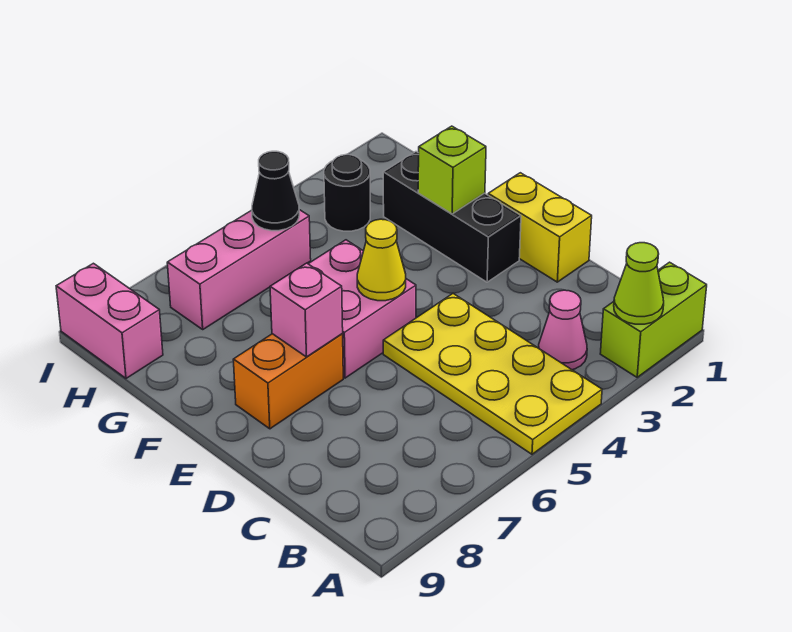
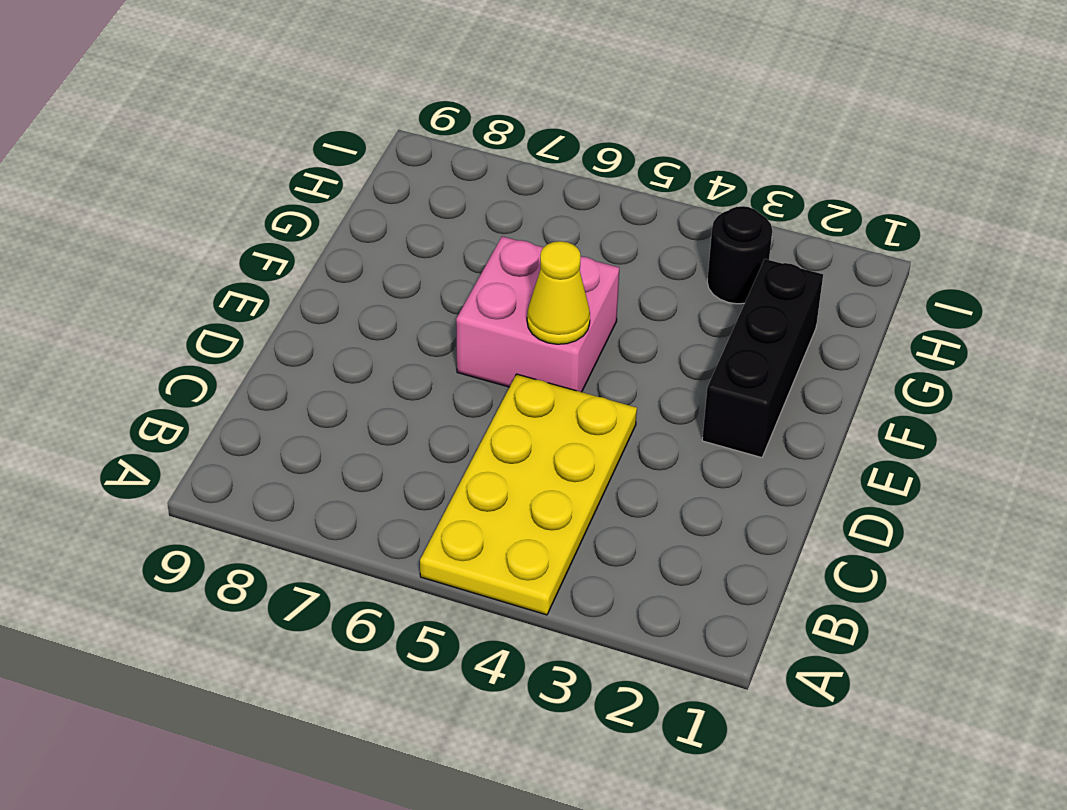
none -> lime 1x2 brick [600,262,707,377]
none -> pink 1x1 cone [539,290,587,370]
none -> yellow 1x2 brick [488,173,592,282]

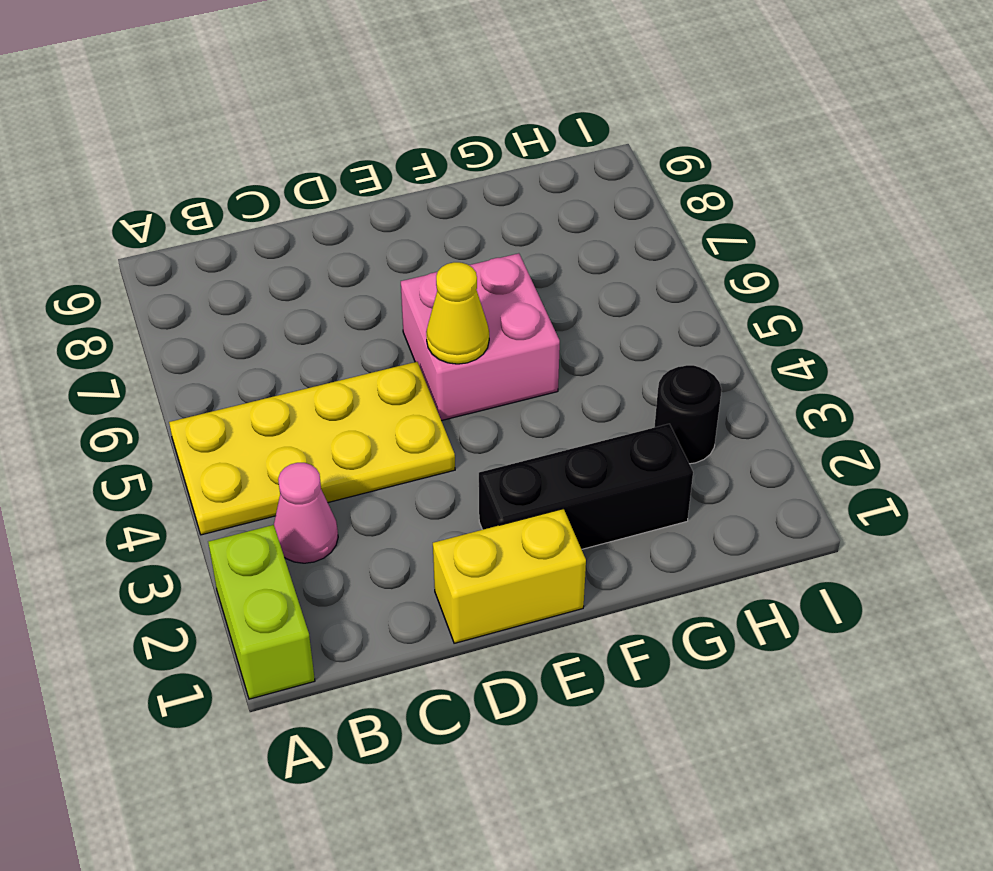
none -> orange 1x2 brick [233,334,343,429]
none -> pink 1x3 brick [167,210,311,329]
none -> pink 1x2 brick [56,263,163,378]

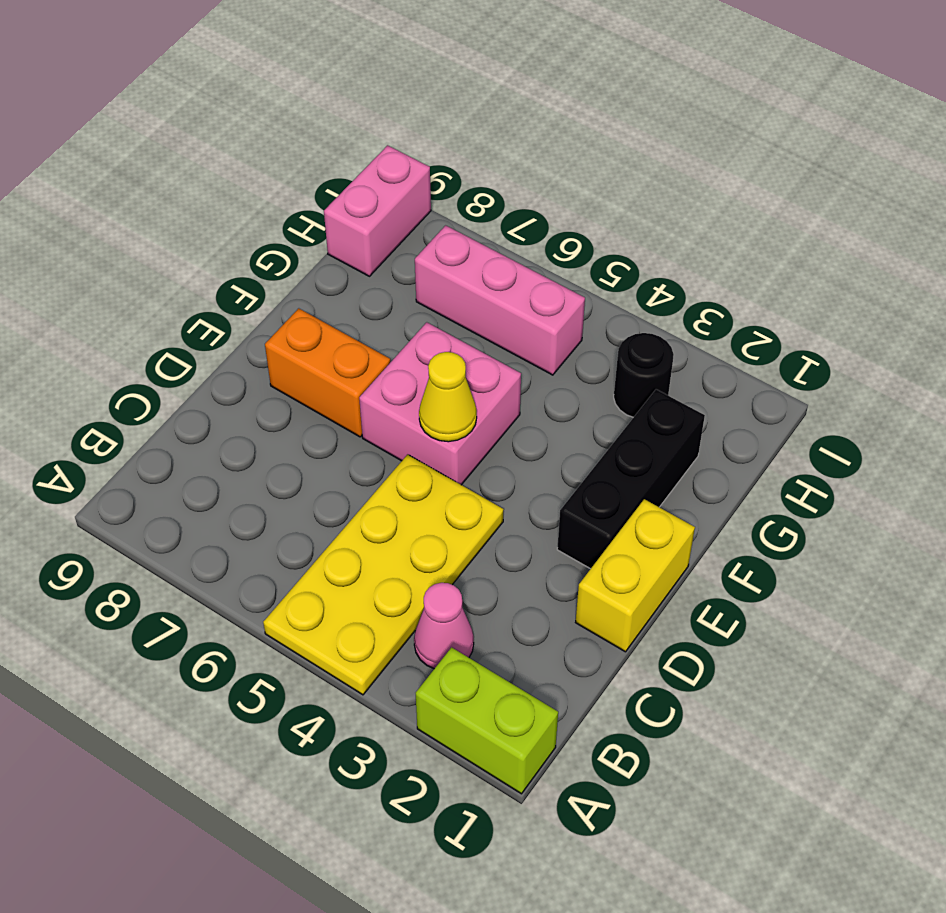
none -> lime 1x1 cone [614,243,664,324]
none -> pink 1x1 brick [270,263,343,357]
none -> lime 1x1 brick [418,126,486,214]

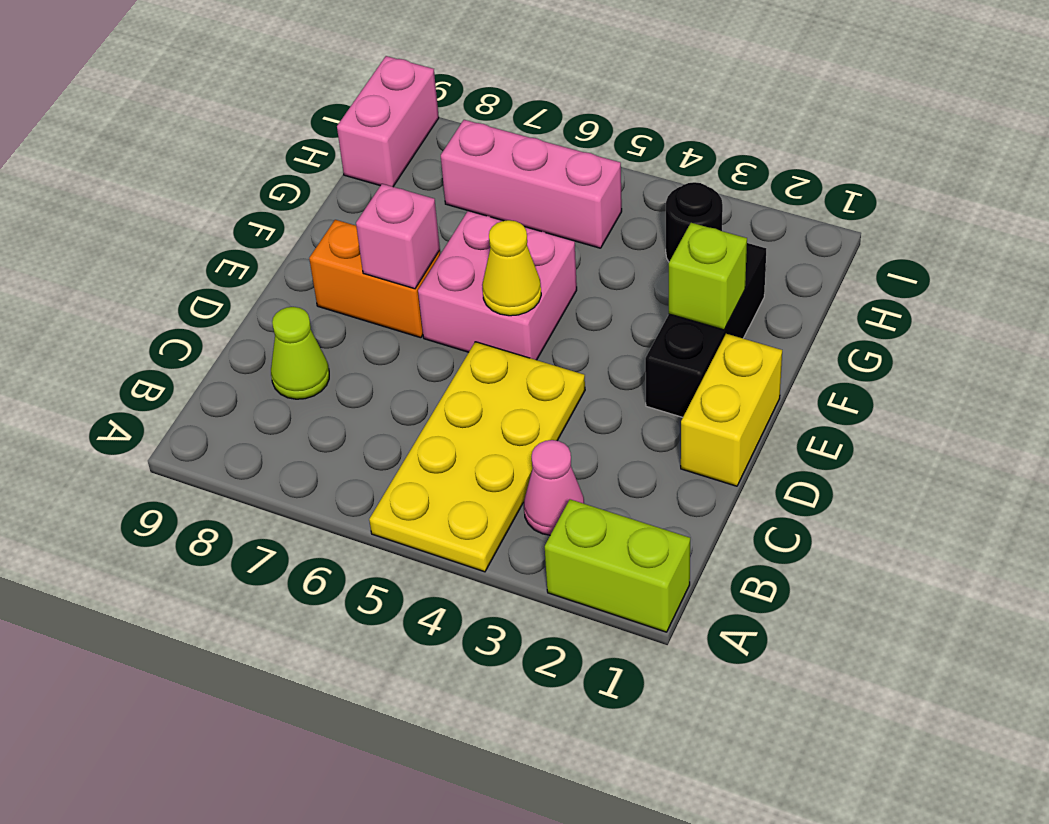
lime 1x1 cone [271,307,329,399] -> lime 1x1 cone moved to [614,243,664,324]
none -> black 1x1 cone [252,151,299,231]

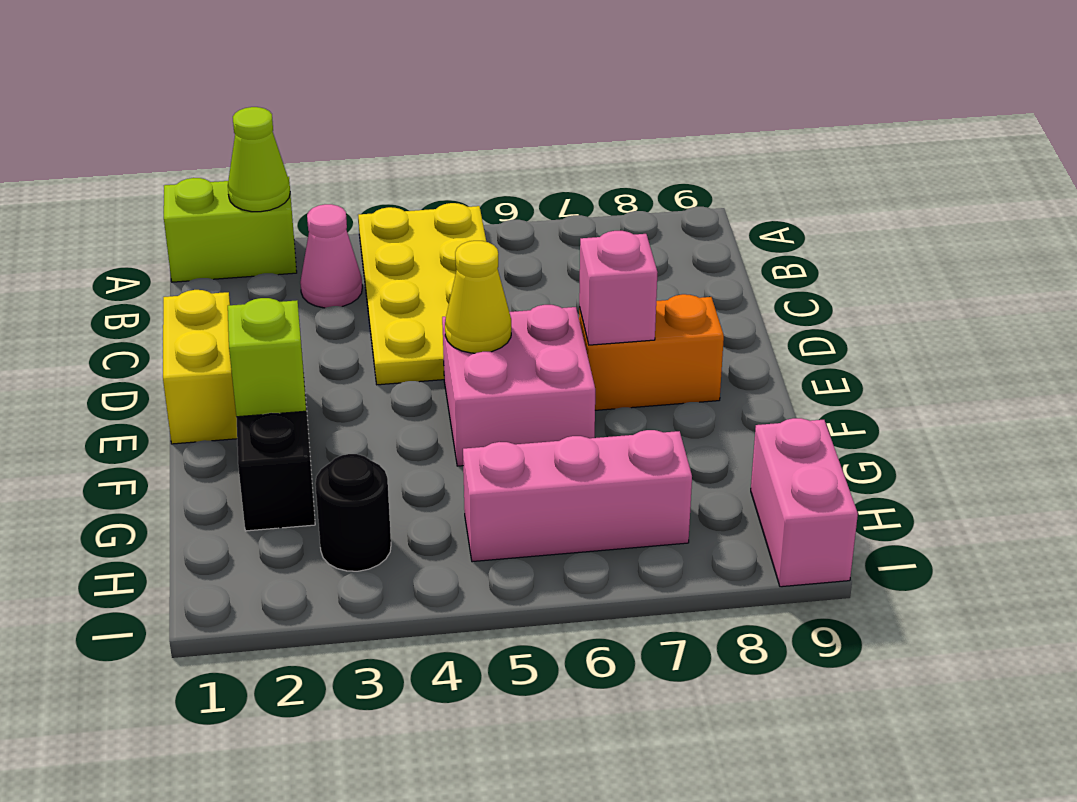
none -> black 1x1 cone [252,151,299,231]

